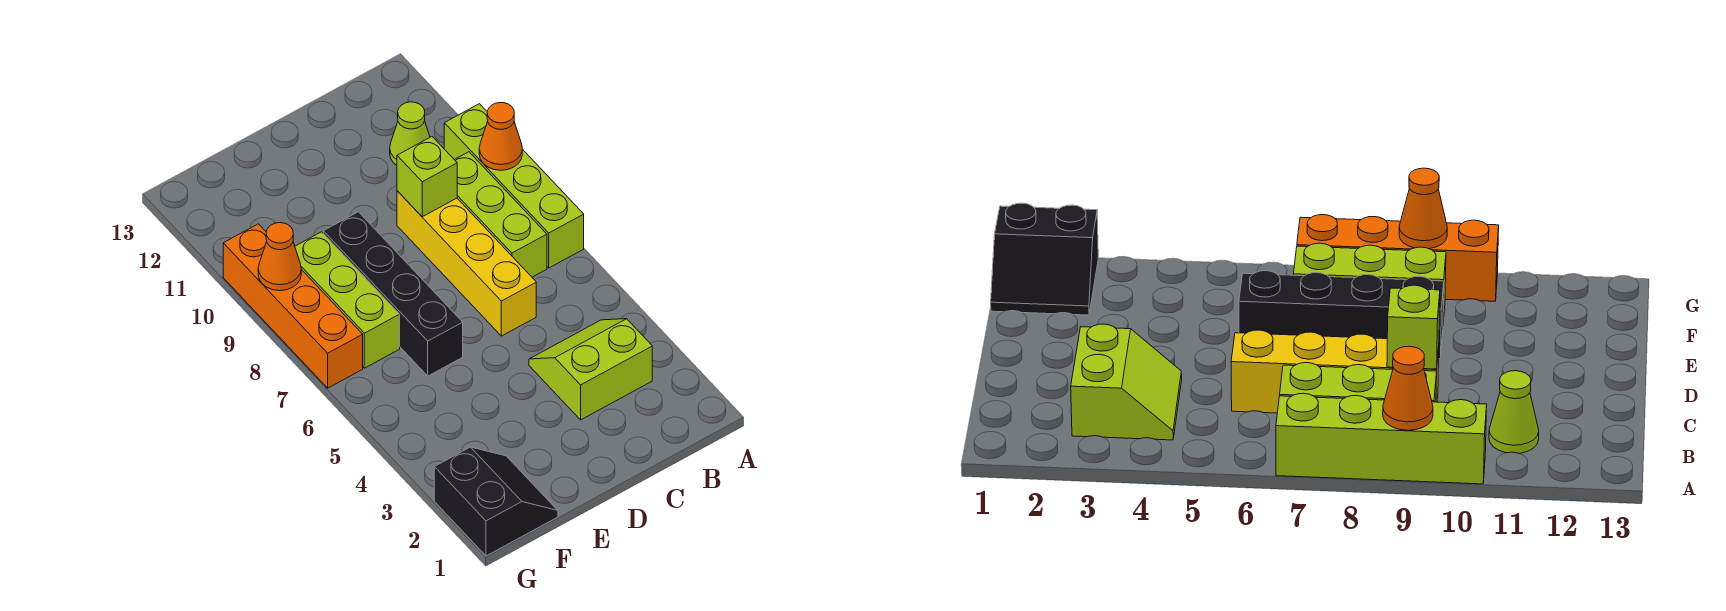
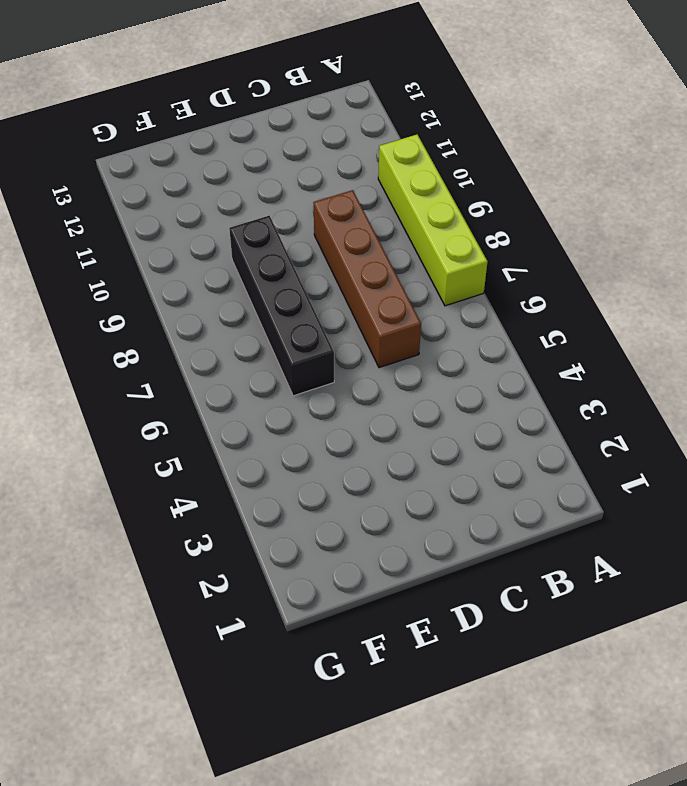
brown 1x4 brick [313,190,421,368] -> yellow 1x4 brick [397,191,536,336]
none -> lime 2x2 slope [529,319,652,420]
none -> lime 1x3 brick [455,152,547,277]
none -> lime 1x1 cone [390,102,430,165]

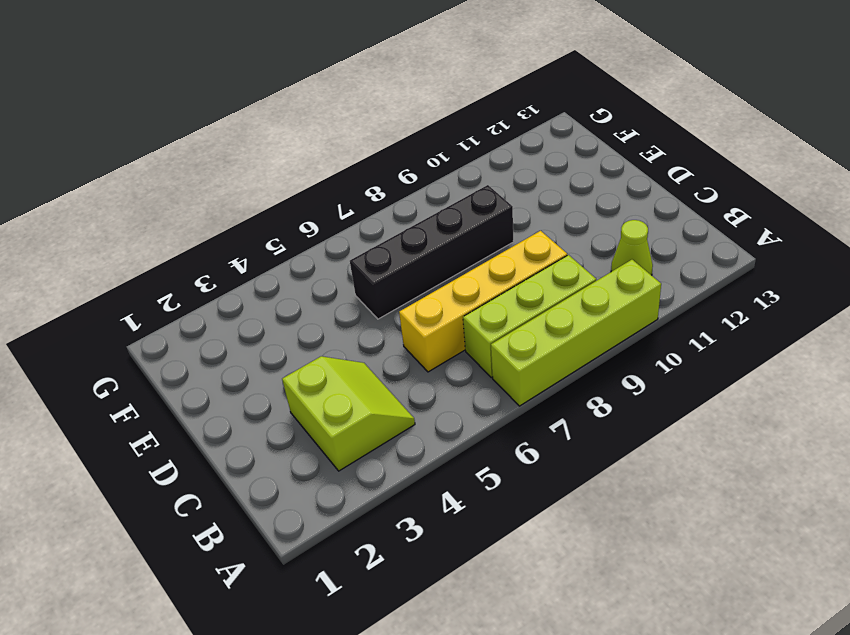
none -> black 2x2 slope [434,447,558,556]
none -> lime 1x3 brick [295,232,400,368]
none -> orange 1x4 brick [223,224,363,388]

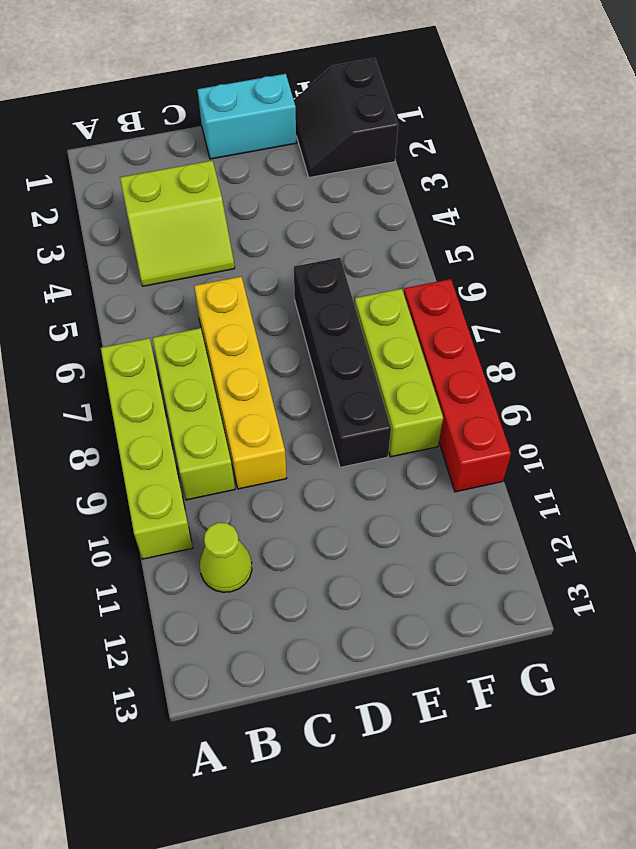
cyan 1x2 brick [197,74,296,159] -> none
red 1x4 brick [404,279,511,492] -> orange 1x4 brick [223,224,363,388]
none -> orange 1x1 cone [479,103,522,170]
none -> lime 1x1 brick [397,137,457,217]
none -> orange 1x1 cone [258,223,301,291]

